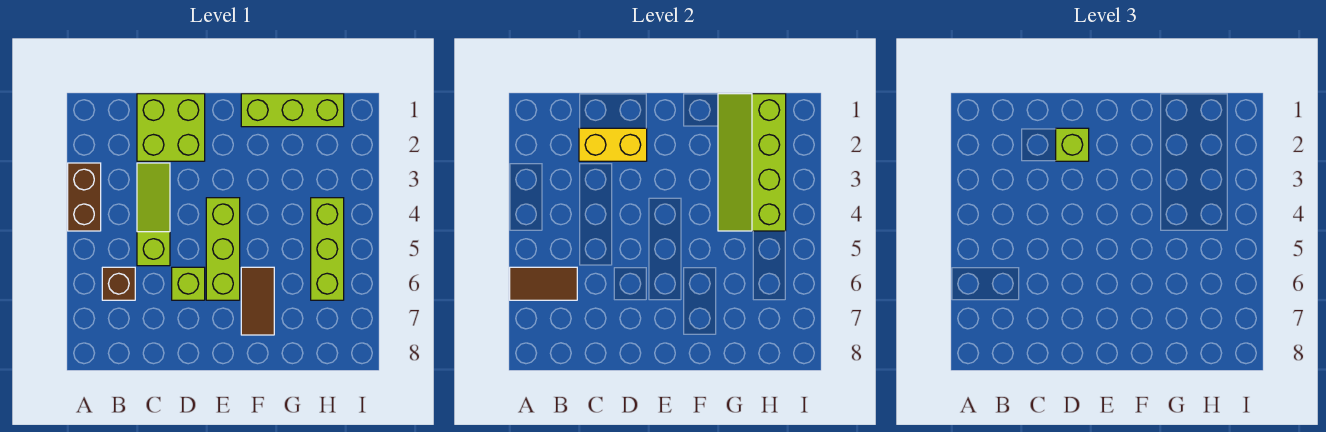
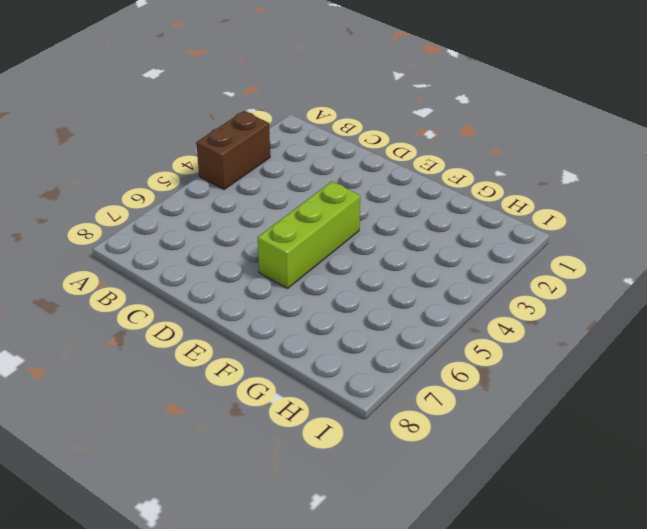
none -> brown 1x1 brick [102,267,135,300]
none -> lime 2x2 brick [137,94,205,161]
none -> lime 1x3 slope [137,163,170,266]

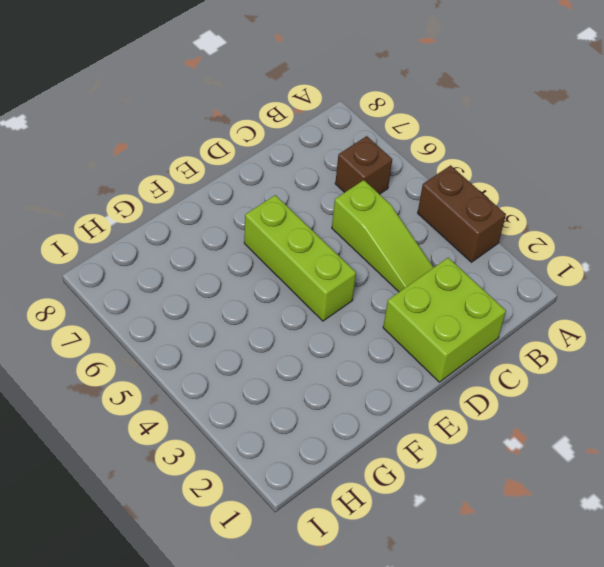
none -> lime 1x1 brick [172,267,205,300]
none -> lime 1x3 brick [241,94,344,127]
none -> brown 1x2 tile [241,267,274,335]

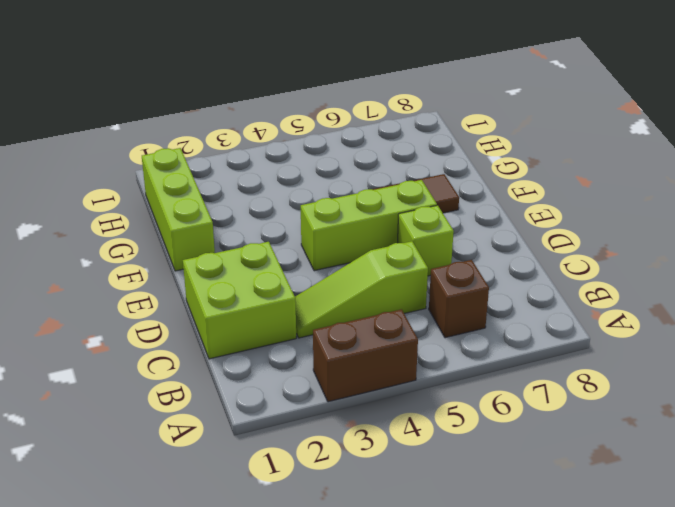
none -> lime 1x3 brick [311,198,344,300]
none -> brown 1x2 tile [510,267,577,300]
none -> yellow 1x2 brick [579,128,647,161]

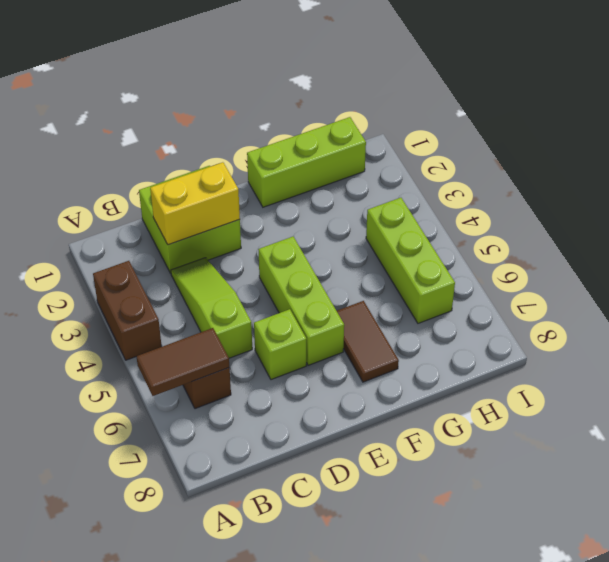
none -> lime 2x4 slope [718,94,786,231]
none -> lime 1x1 brick [1056,128,1089,161]

